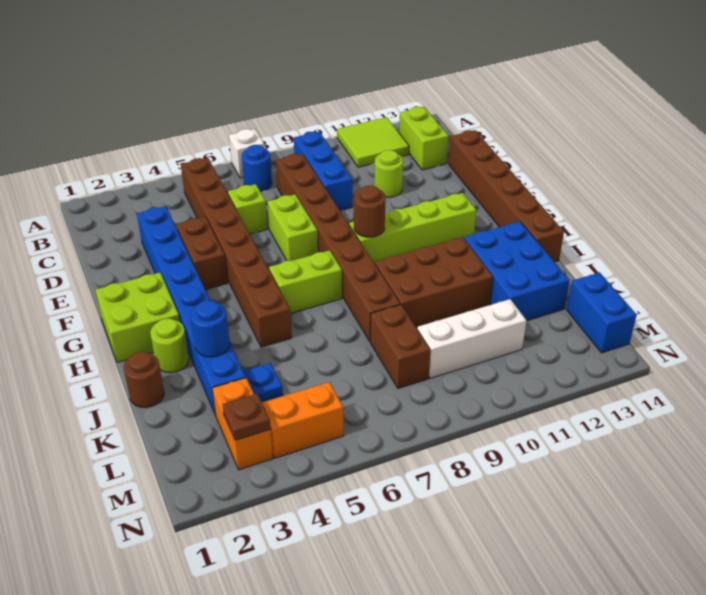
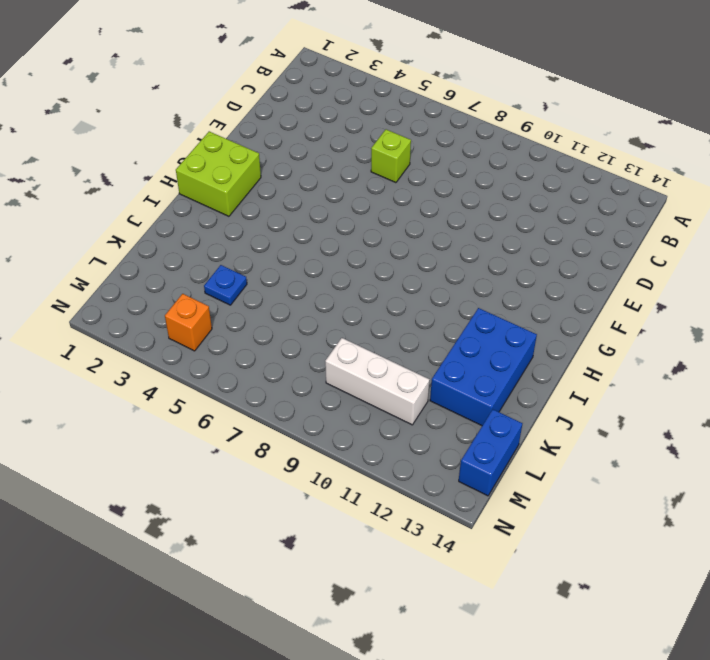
orange 1x1 brick [165,294,212,351] -> orange 1x2 brick [262,382,343,458]
none -> white 1x1 brick [229,129,264,178]
none -> lime 2x2 tile [337,117,409,167]
none -> brown 1x8 brick [181,158,292,347]

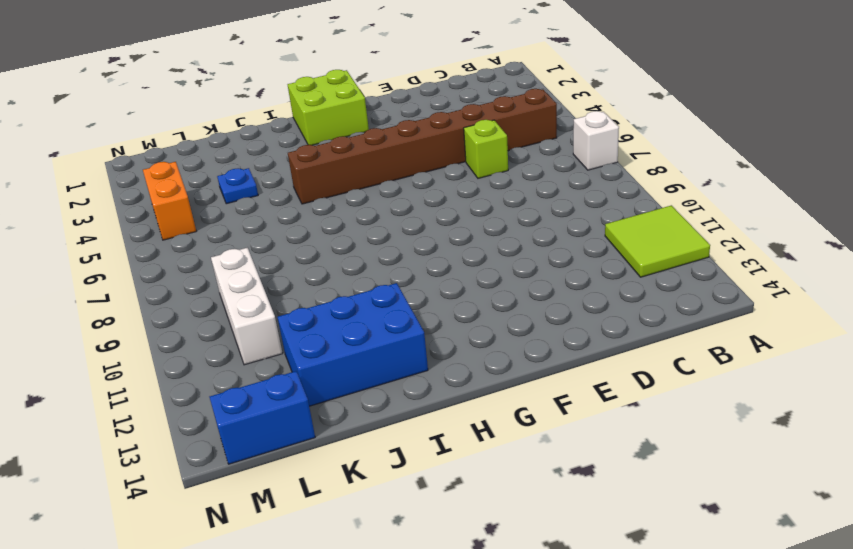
none -> blue 1x1 round brick [242,145,272,192]
none -> blue 1x3 brick [294,132,352,211]
none -> lime 1x2 brick [399,107,449,170]

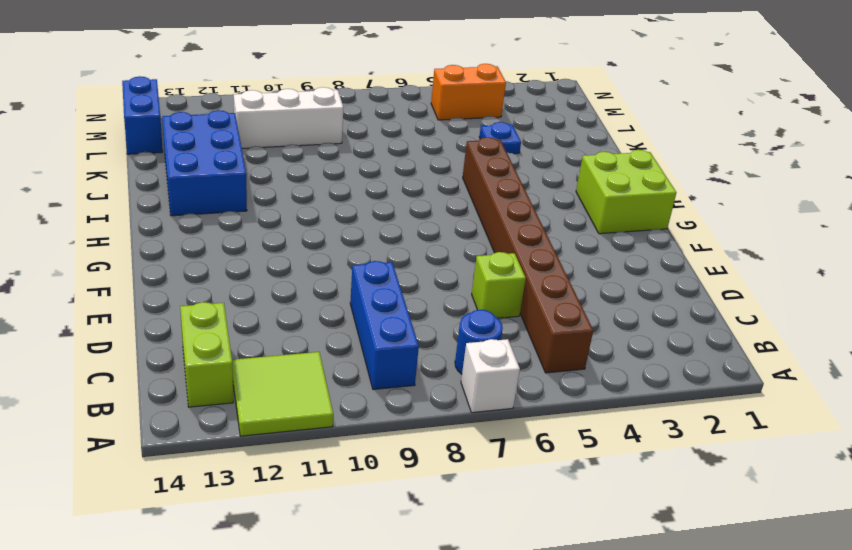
none -> brown 1x8 brick [276,154,400,341]
none -> blue 1x8 brick [137,206,246,416]
none -> lime 1x1 round brick [374,150,403,197]

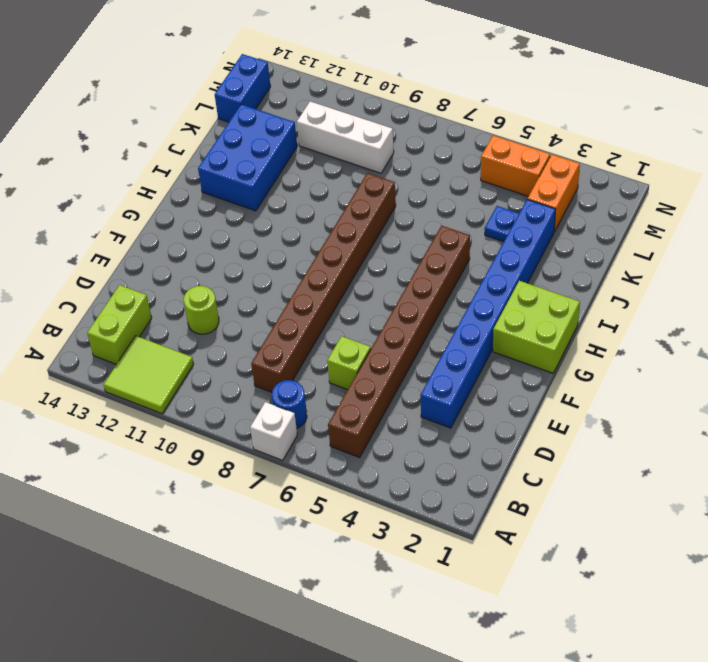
none -> blue 1x3 brick [294,132,352,211]
none -> brown 1x6 brick [449,130,564,262]
none -> brown 1x2 brick [176,217,228,289]

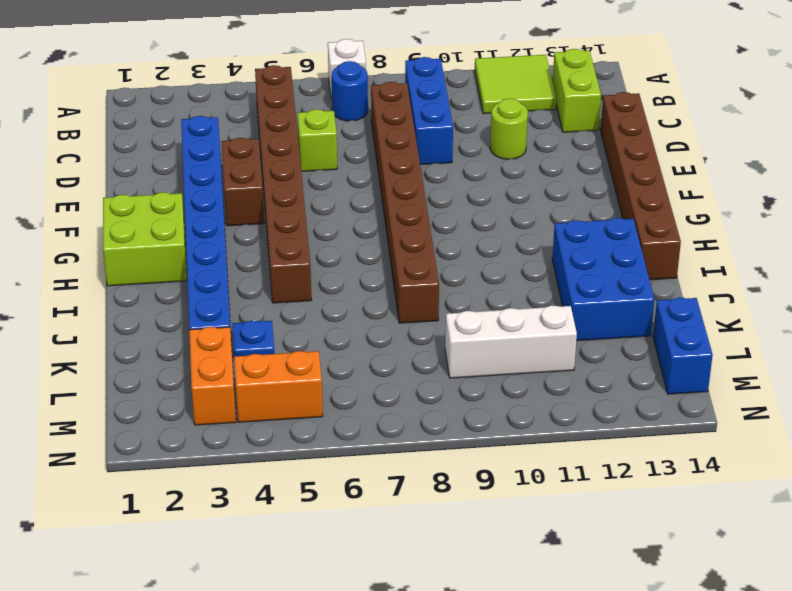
none -> lime 1x2 brick [268,194,318,261]
none -> lime 1x4 brick [349,193,476,264]
none -> lime 1x2 brick [269,250,342,313]

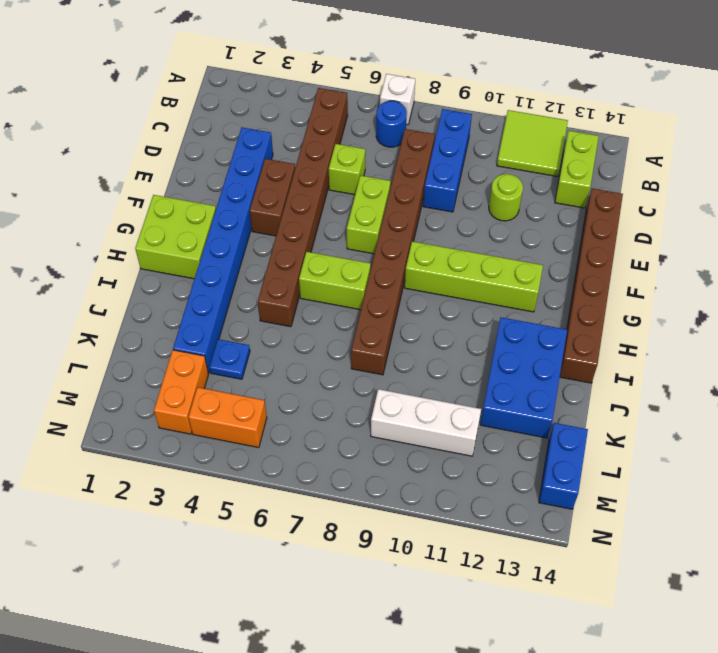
none -> lime 1x1 round brick [150,318,189,373]
none -> brown 2x3 brick [375,237,493,328]
none -> brown 1x1 round brick [124,352,164,408]

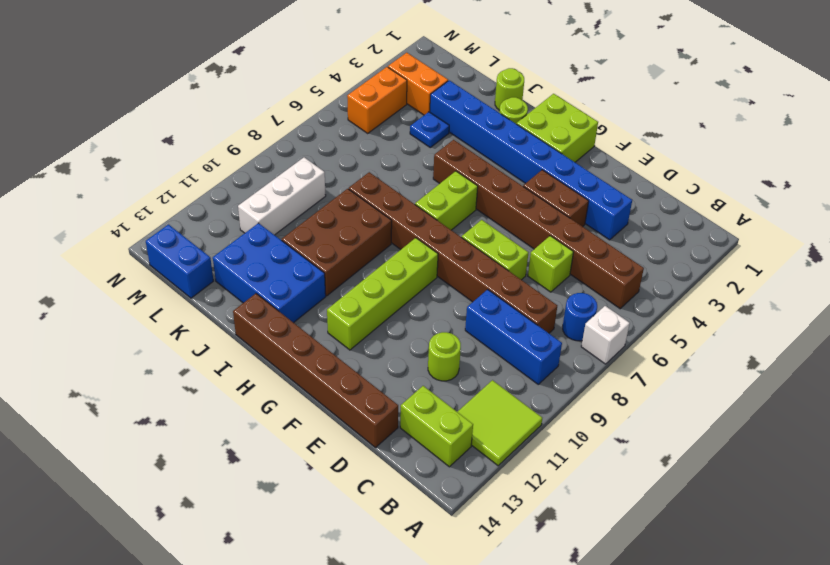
lime 1x1 round brick [495,68,524,110] -> brown 1x1 round brick [124,352,164,408]
none -> brown 1x2 brick [370,305,431,388]
none -> brown 1x1 round brick [354,186,385,237]
none -> blue 1x1 round brick [191,300,230,357]

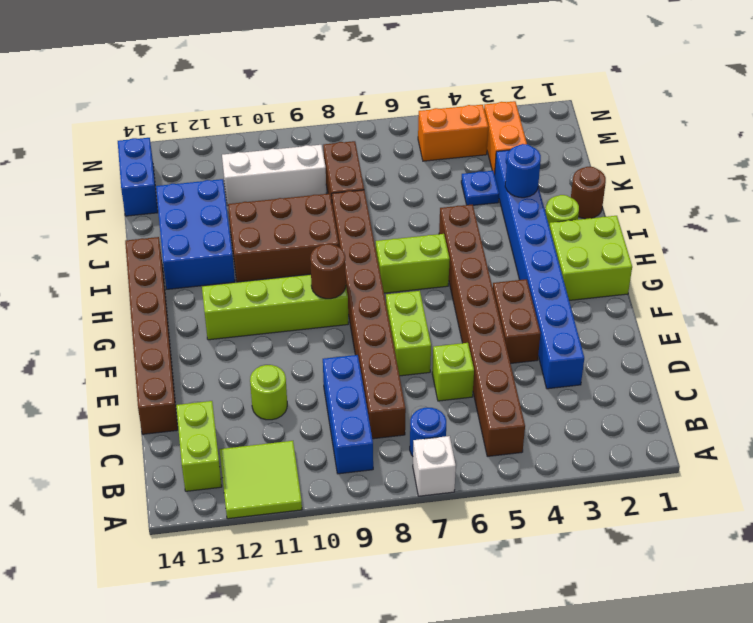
none -> brown 1x1 plate [222,394,271,441]

